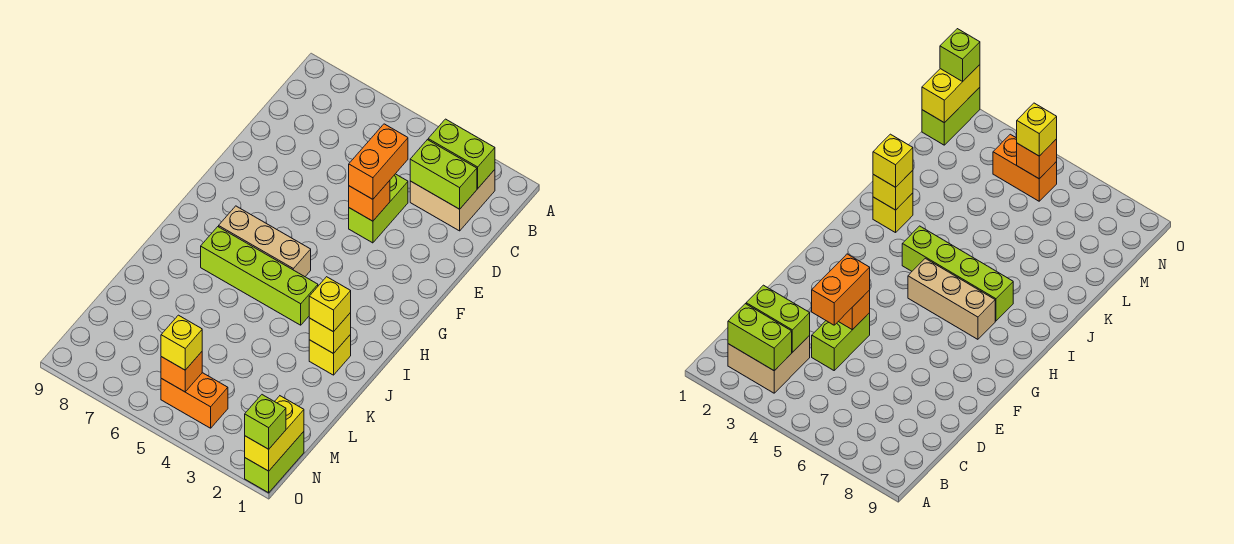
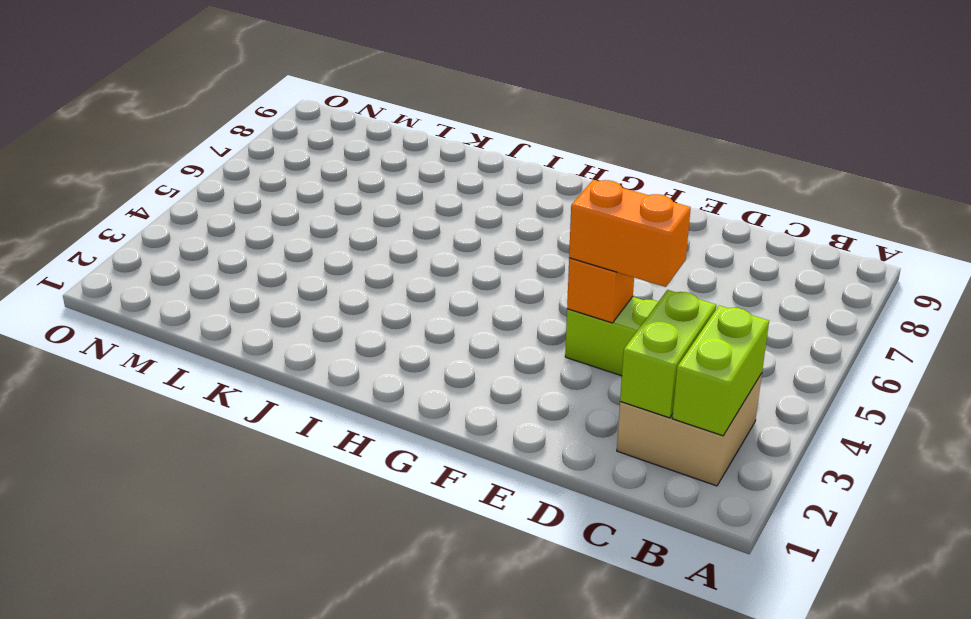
none -> tan 1x3 brick [219,206,311,277]
none -> lime 1x4 brick [201,227,318,325]
none -> yellow 1x1 brick [309,334,351,375]

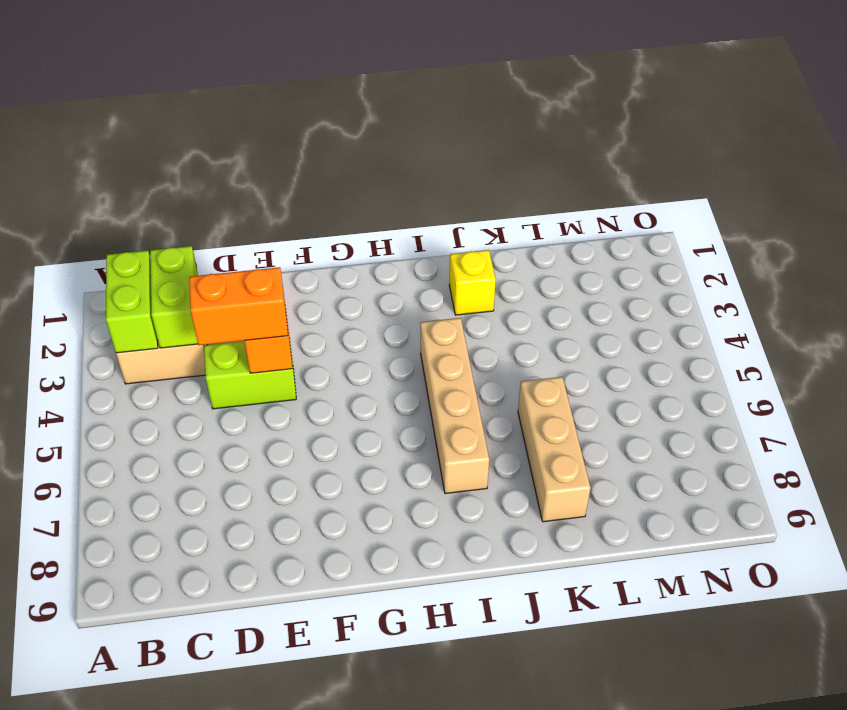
tan 1x4 brick [420,318,489,494] -> lime 1x4 brick [201,227,318,325]
tan 1x3 brick [518,377,591,522] -> tan 1x3 brick moved to [219,206,311,277]
none -> lime 1x2 brick [245,432,304,493]
none -> orange 1x2 brick [161,373,228,428]
none -> yellow 1x1 brick [309,313,351,354]

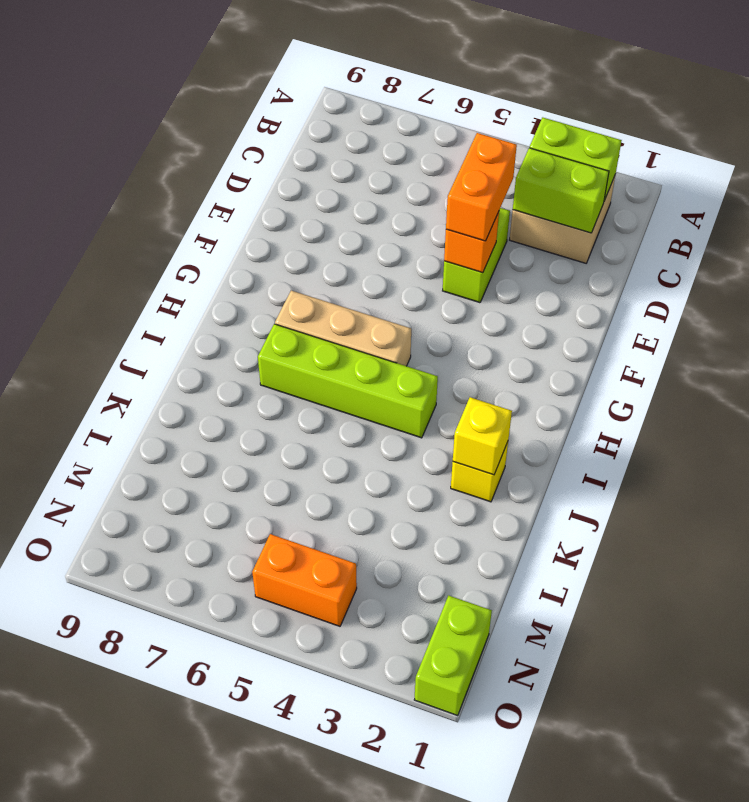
none -> yellow 1x2 brick [245,396,304,471]
none -> orange 1x1 brick [161,352,202,392]
none -> yellow 1x1 brick [309,277,351,332]

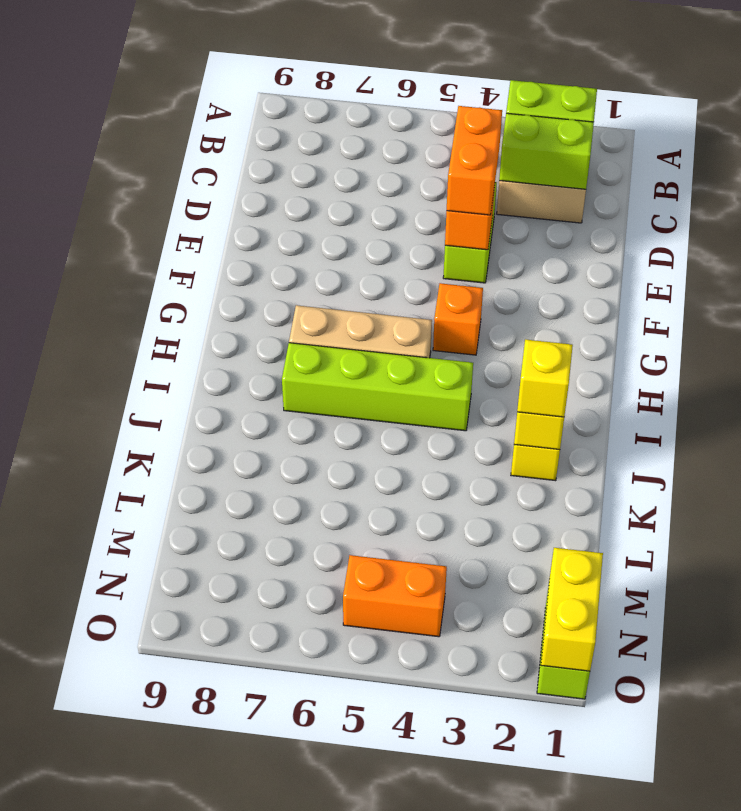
orange 1x1 brick [433,283,483,355] -> orange 1x1 brick moved to [161,352,202,392]
none -> yellow 1x1 brick [161,315,202,370]
none -> lime 1x1 brick [245,395,286,449]

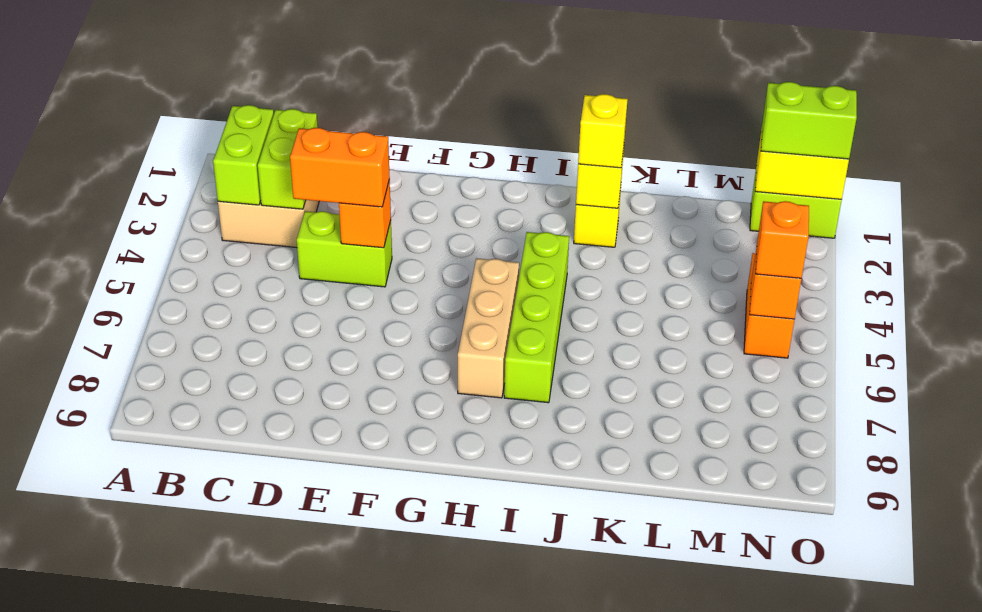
lime 1x2 brick [761,82,857,159] -> lime 1x1 brick [245,395,286,449]
orange 1x1 brick [756,201,809,278] -> yellow 1x1 brick [161,315,202,370]

